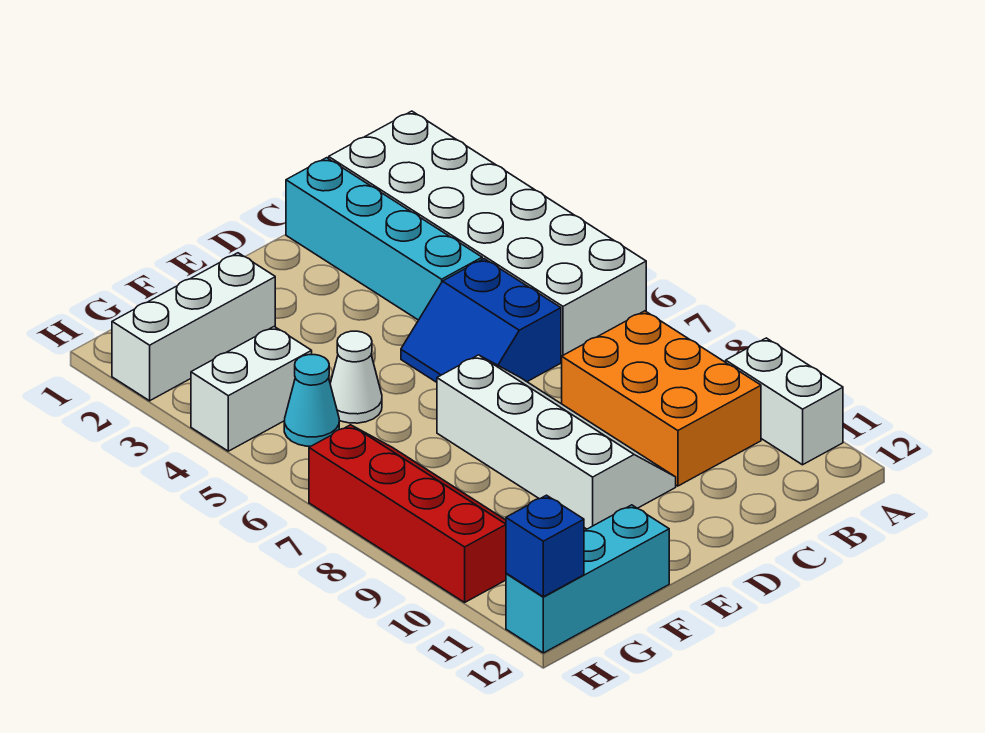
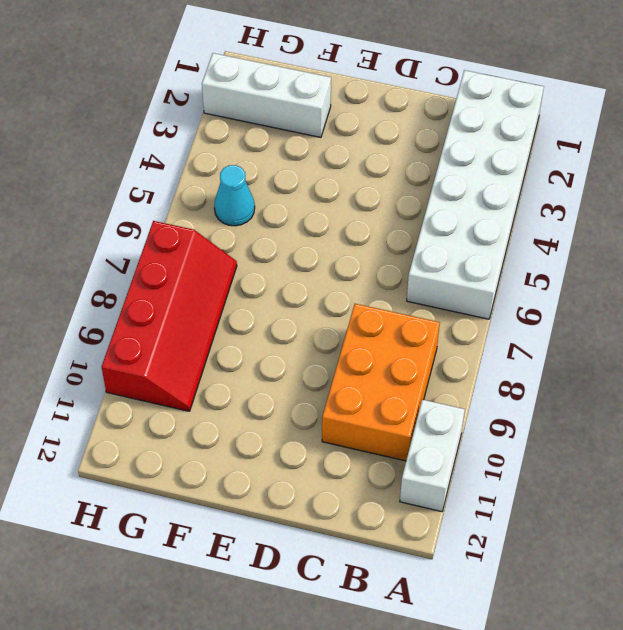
none -> cyan 1x4 brick [286,158,482,320]
none -> blue 2x2 slope [401,259,561,382]
none -> white 2x4 slope [437,355,676,529]

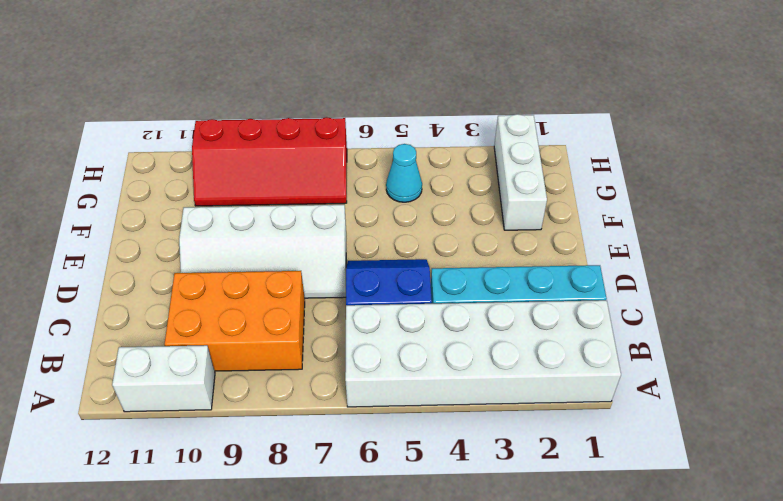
none -> white 1x1 cone [330,331,382,423]
none -> cyan 1x3 brick [506,505,669,653]
none -> white 1x2 brick [191,327,312,451]

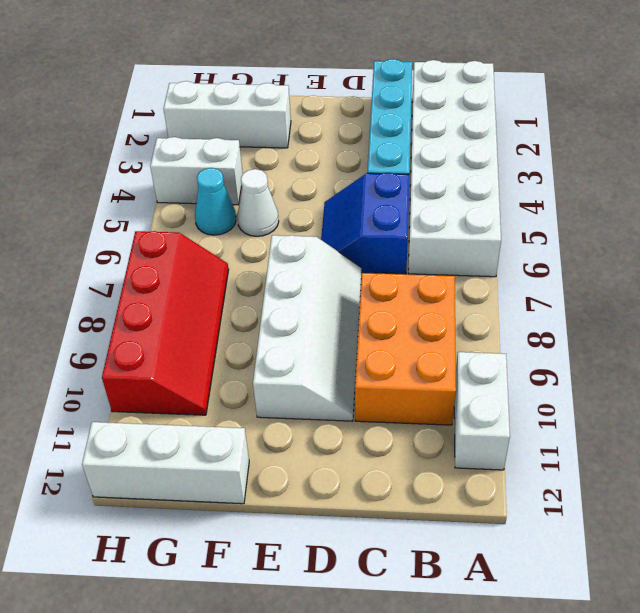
white 1x3 brick [82,422,249,504] -> cyan 1x3 brick [506,505,669,653]
none -> blue 1x1 brick [506,495,584,597]

